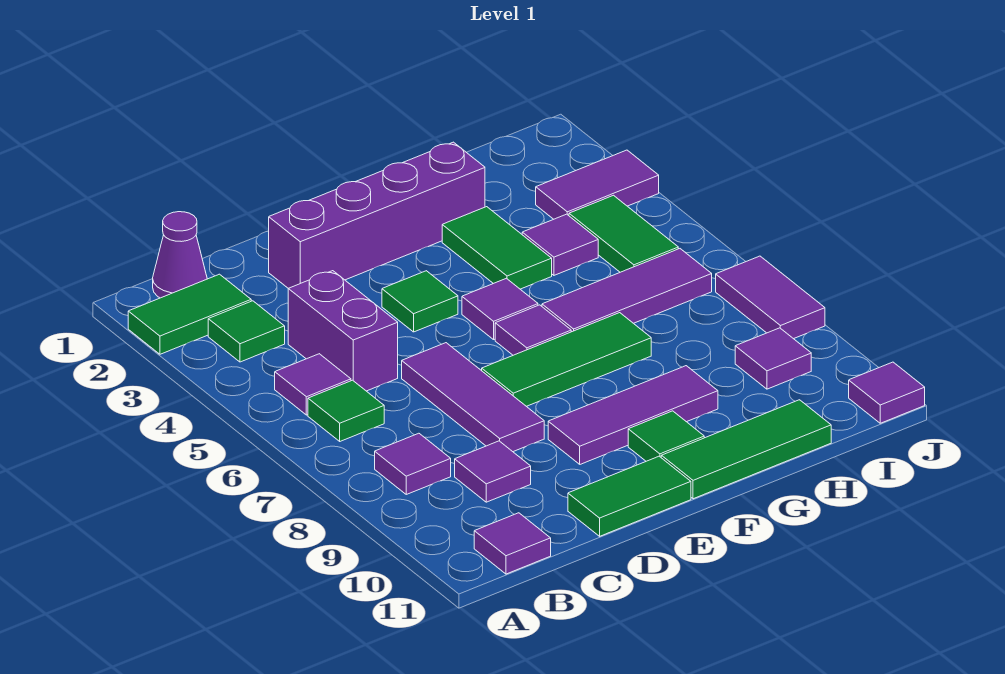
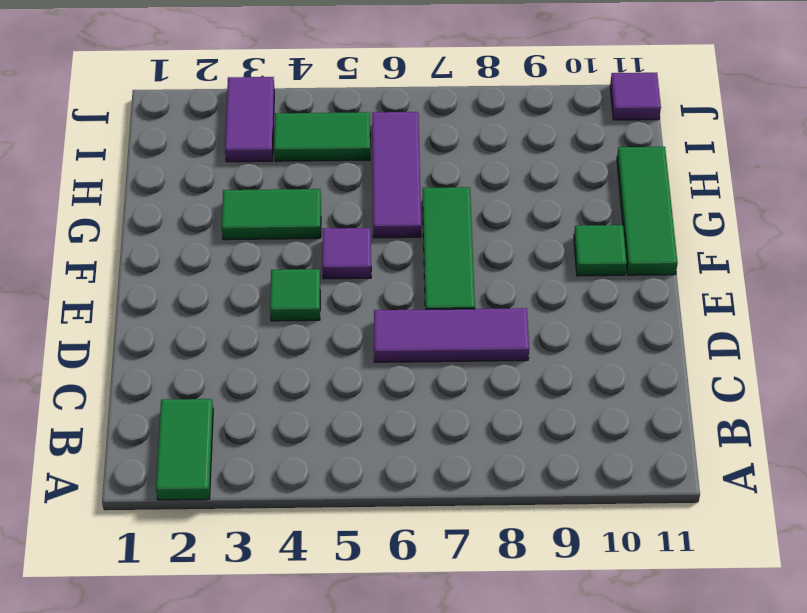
none -> purple 1x1 cone [153,212,207,298]
none -> green 1x1 tile [208,301,285,362]
none -> purple 1x1 tile [275,354,351,415]

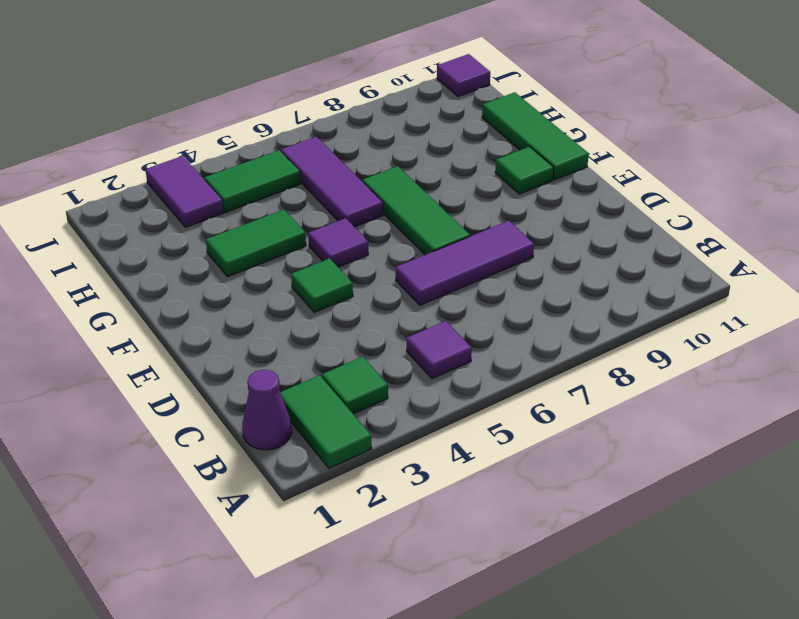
none -> green 1x1 tile [308,380,384,441]
none -> purple 1x1 tile [375,433,451,494]
none -> purple 1x1 tile [474,513,551,574]

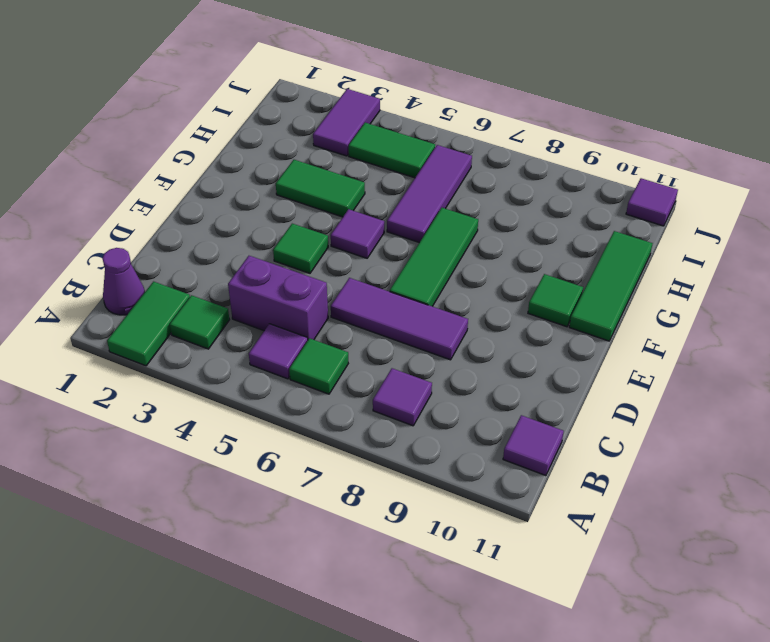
none -> purple 1x1 tile [455,441,531,502]
none -> purple 1x4 brick [269,142,485,288]
none -> green 1x2 tile [568,456,691,536]

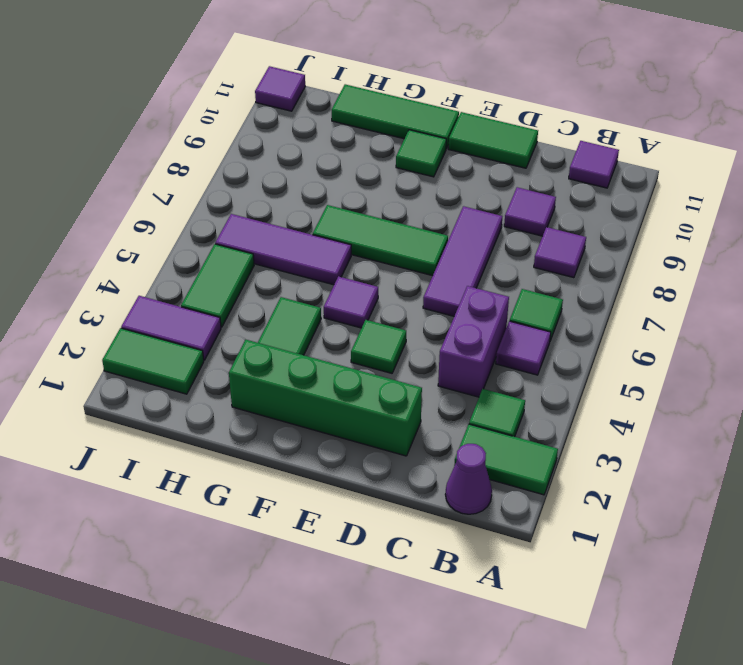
green 1x4 brick [229,340,422,456] -> purple 1x4 brick [269,142,485,288]
green 1x2 tile [102,328,204,394] -> none
none -> purple 1x3 tile [548,366,718,464]
none -> purple 1x1 tile [495,305,571,355]
none -> purple 1x1 tile [522,214,598,275]

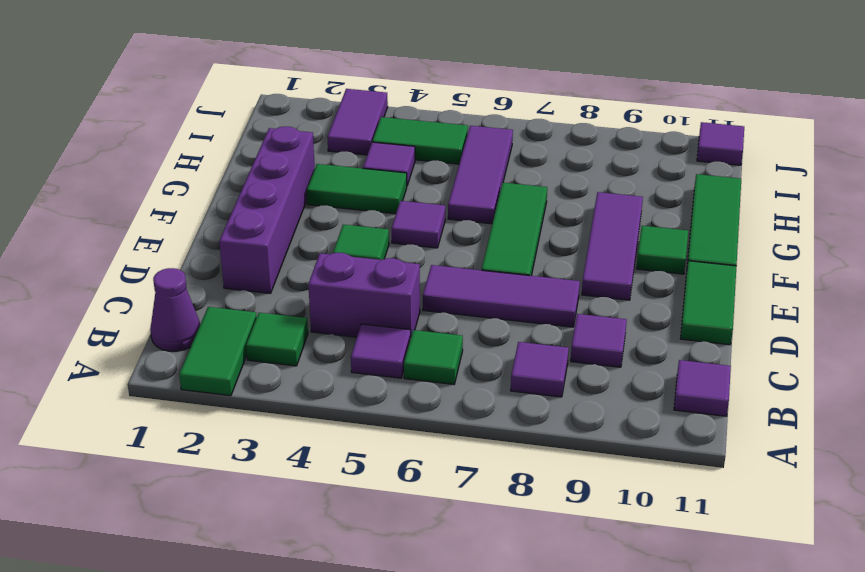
none -> purple 1x1 tile [495,305,571,355]
none -> purple 1x1 tile [735,328,811,389]
none -> purple 1x2 tile [716,256,825,339]

